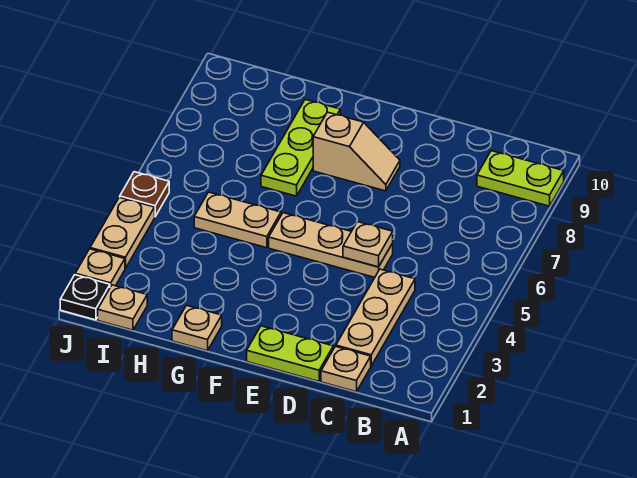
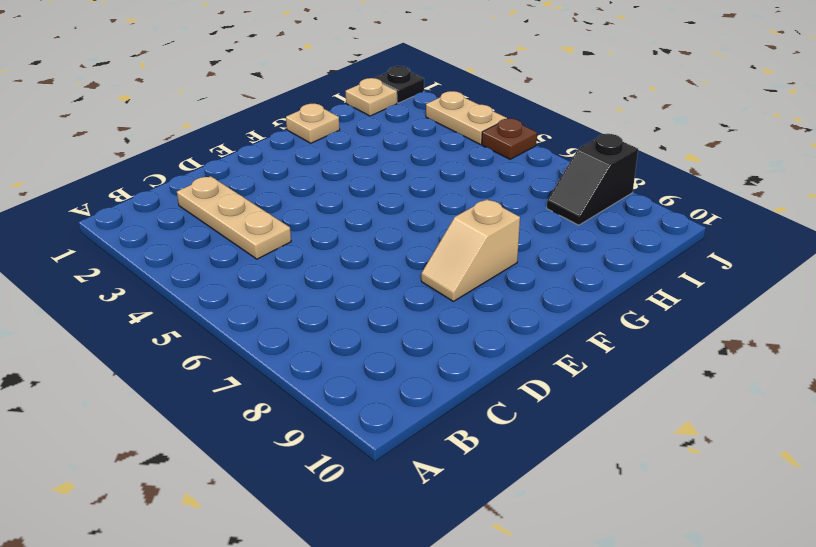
black 1x2 slope [547,134,638,225] -> none
none -> lime 1x2 plate [477,151,564,206]
none -> tan 1x1 plate [321,346,371,392]
none -> lime 1x2 plate [247,326,333,381]

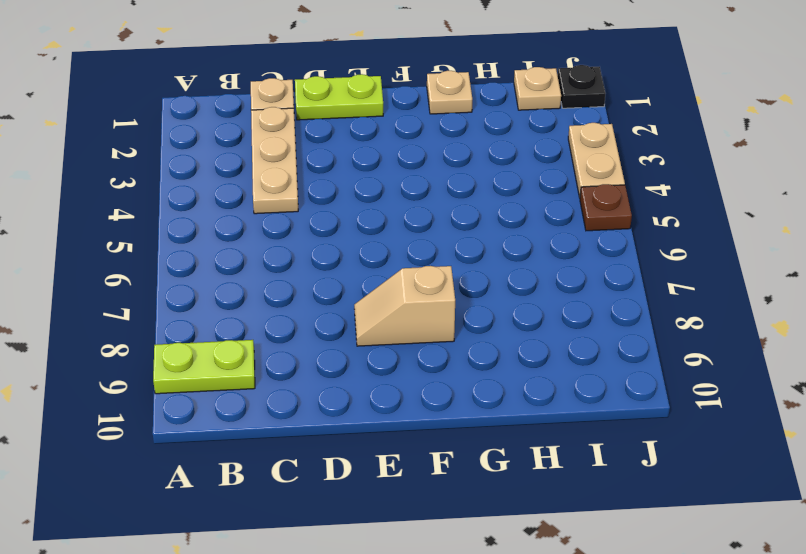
none -> tan 1x3 plate [269,213,393,277]
none -> tan 1x2 plate [194,192,281,248]
none -> lime 1x3 plate [261,99,340,196]

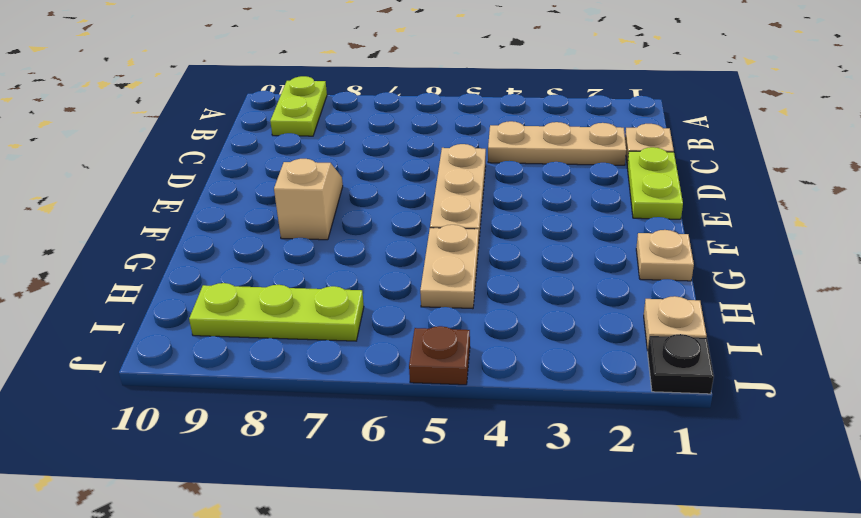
lime 1x3 plate [189,283,364,341] -> lime 1x3 plate moved to [261,99,340,196]
none -> tan 1x1 plate [75,249,125,287]
none -> tan 1x2 plate [90,197,155,268]
none -> tan 1x1 plate [343,222,393,267]

